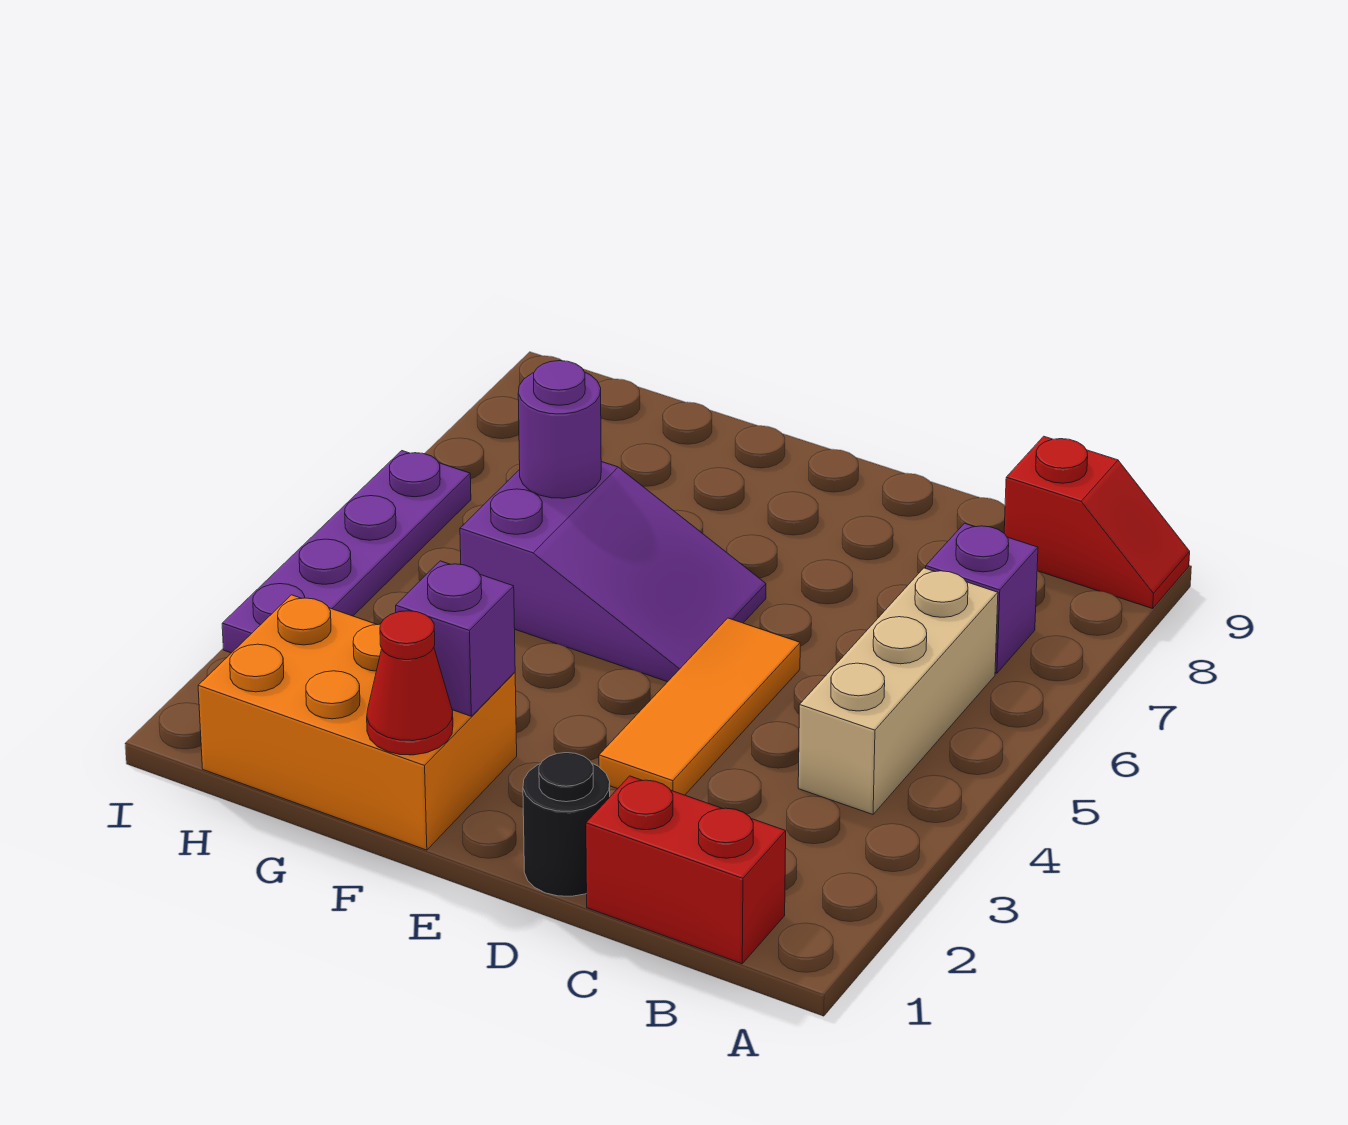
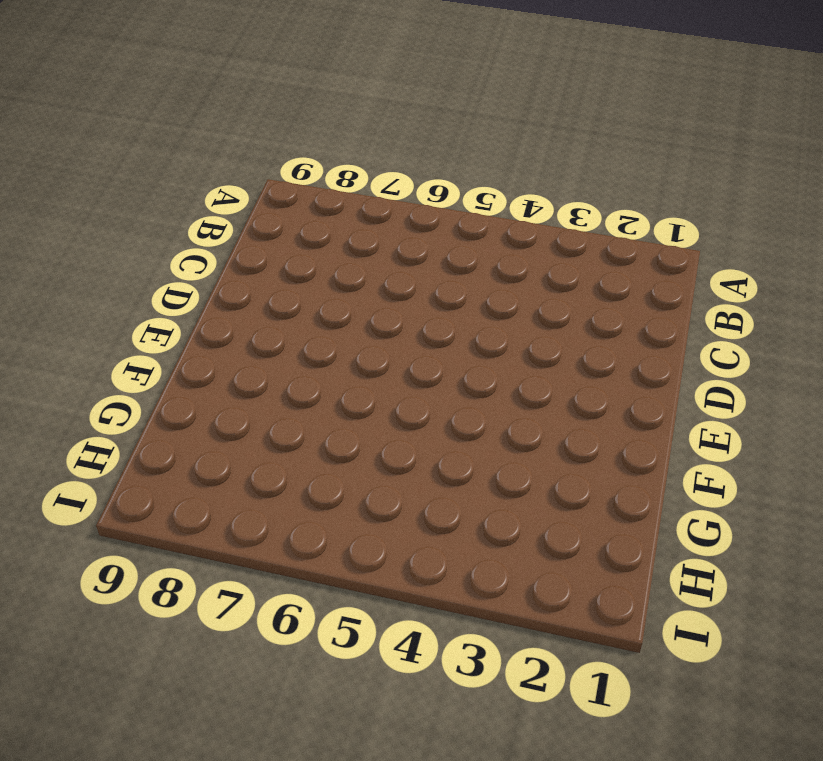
none -> red 1x2 slope [1004,436,1190,609]
none -> red 1x2 brick [586,776,786,964]
none -> tan 1x3 brick [798,568,998,814]

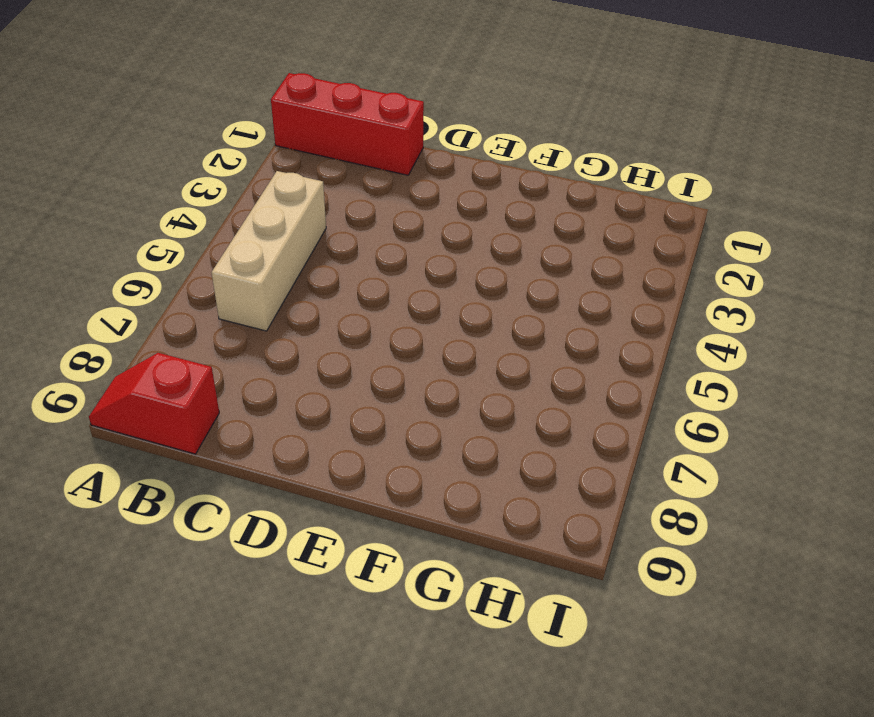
red 1x3 brick [271,73,424,175] -> red 1x2 brick [586,776,786,964]
none -> purple 1x1 brick [926,523,1038,673]
none -> black 1x1 round brick [523,753,610,896]
none -> orange 1x3 tile [599,618,800,795]

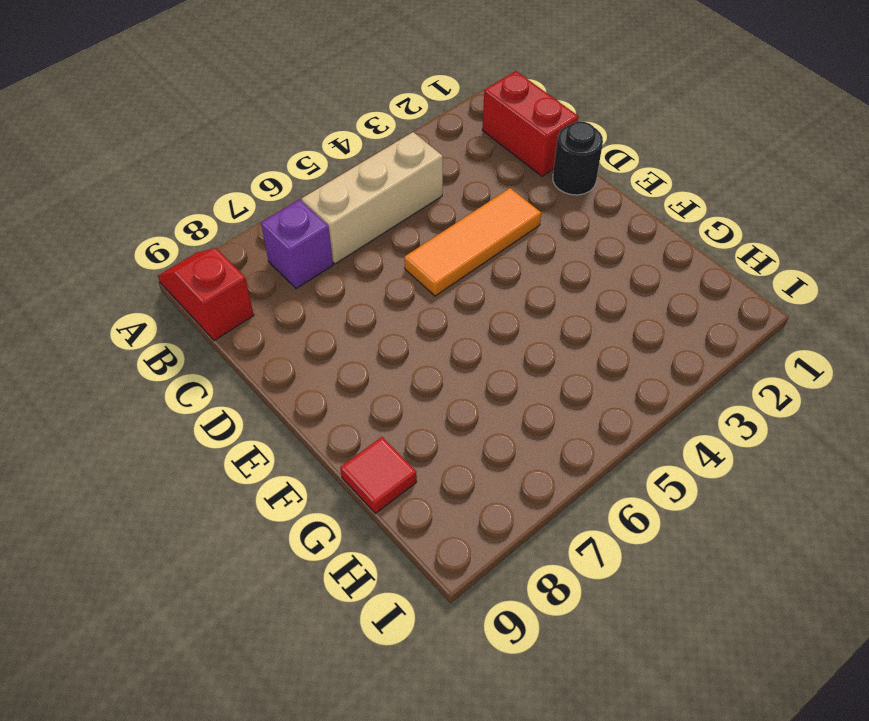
red 1x1 tile [340,437,417,513] -> none
none -> purple 2x3 slope [460,462,766,682]
none -> orange 2x3 brick [198,595,517,850]
none -> purple 1x4 plate [222,451,471,653]

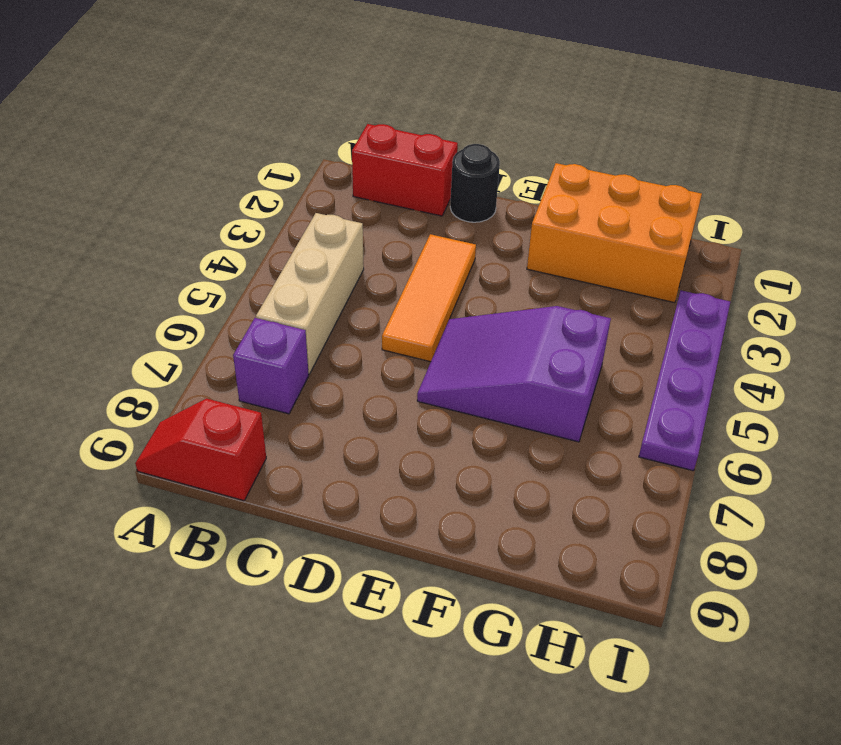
none -> red 1x1 cone [367,611,453,755]
none -> purple 1x1 brick [396,561,515,716]
none -> purple 1x1 round brick [518,361,601,498]

